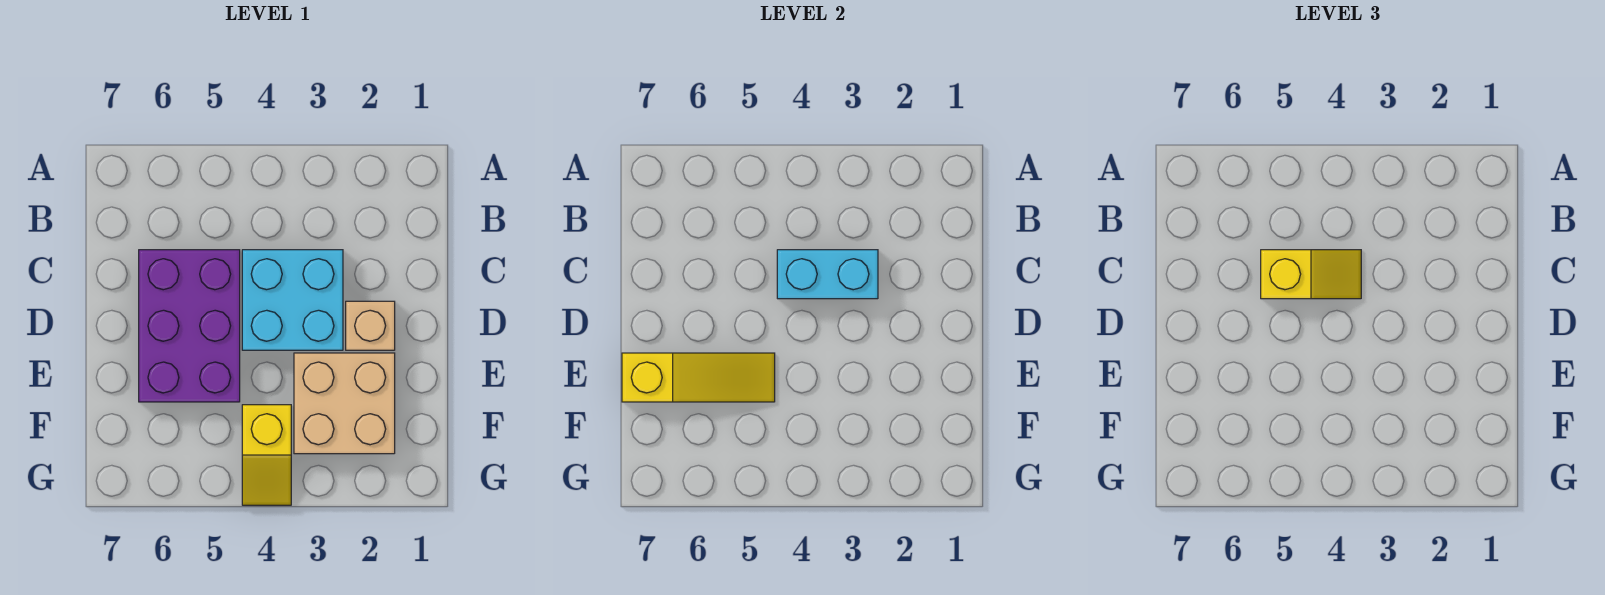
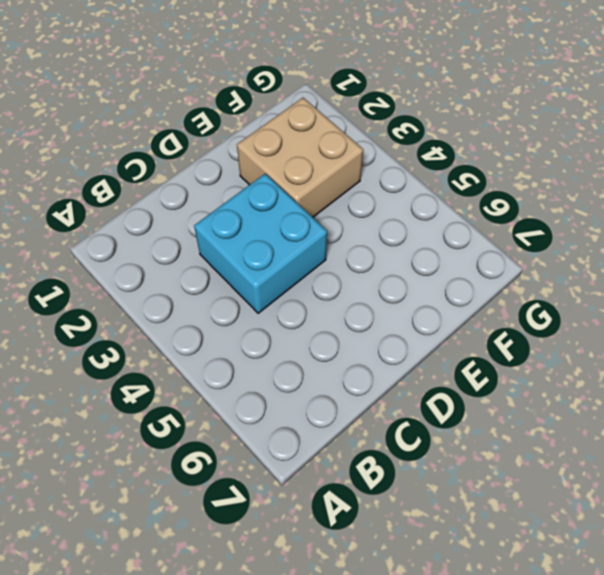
none -> purple 2x3 brick [139,250,240,402]
none -> tan 1x1 brick [346,301,395,350]

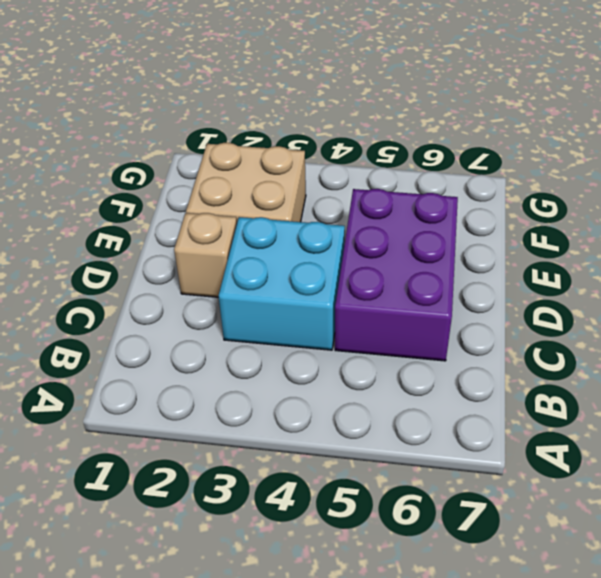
none -> yellow 1x2 slope [242,405,291,505]
none -> cyan 1x2 brick [777,250,878,299]

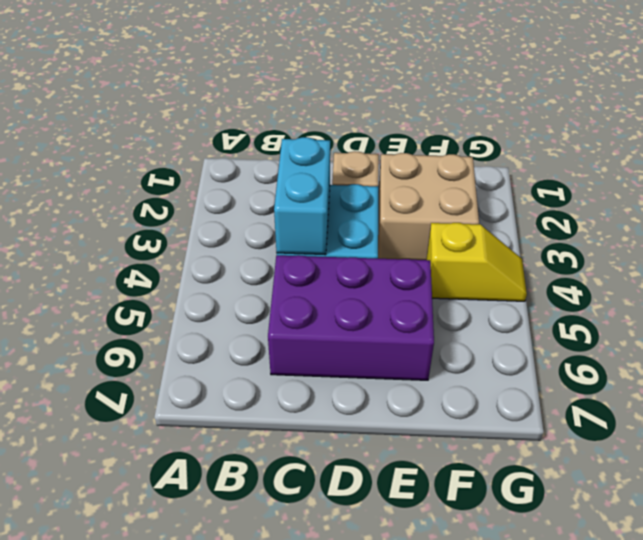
none -> yellow 1x3 slope [622,353,775,402]
none -> yellow 1x2 slope [1261,250,1361,299]

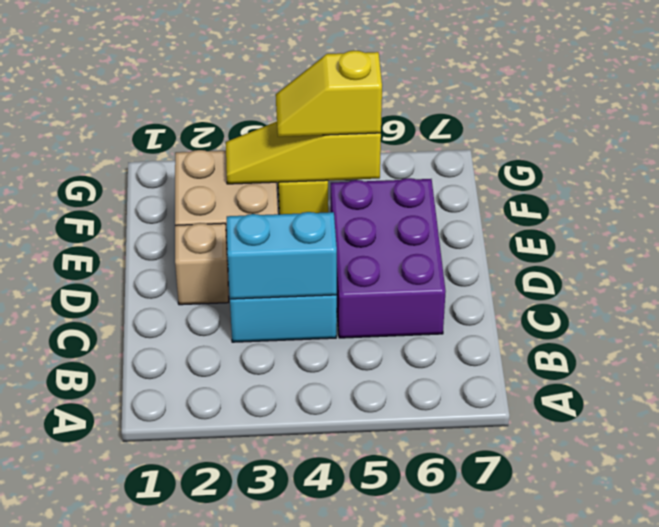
yellow 1x3 slope [226,122,381,184] -> yellow 1x3 slope moved to [622,353,775,402]
yellow 1x2 slope [276,51,382,137] -> yellow 1x2 slope moved to [1261,250,1361,299]

